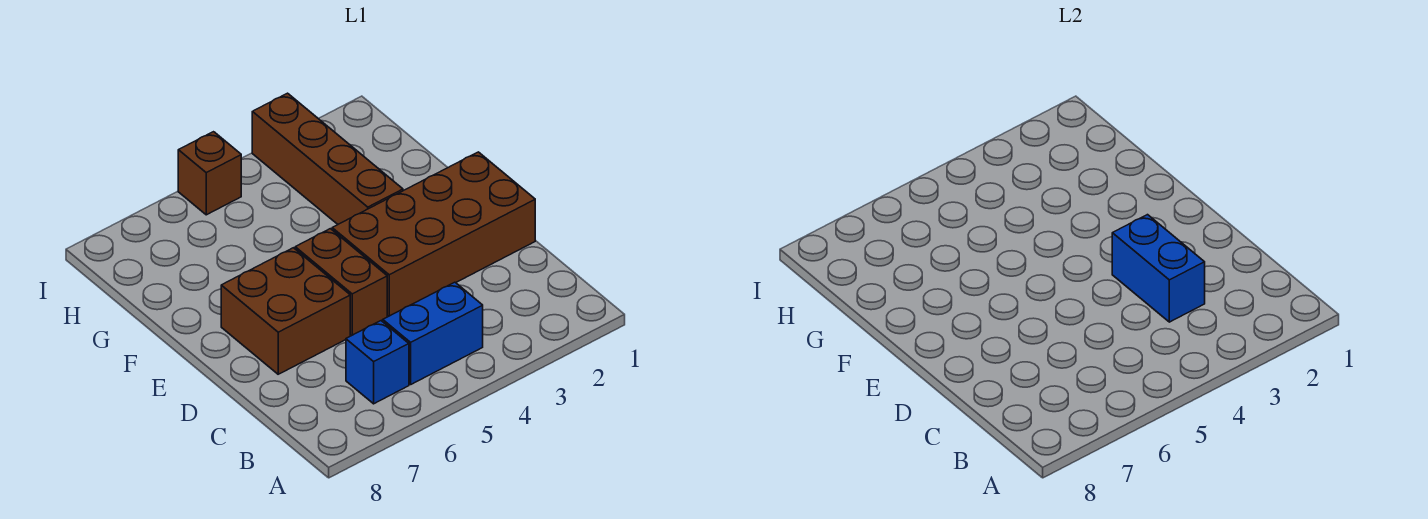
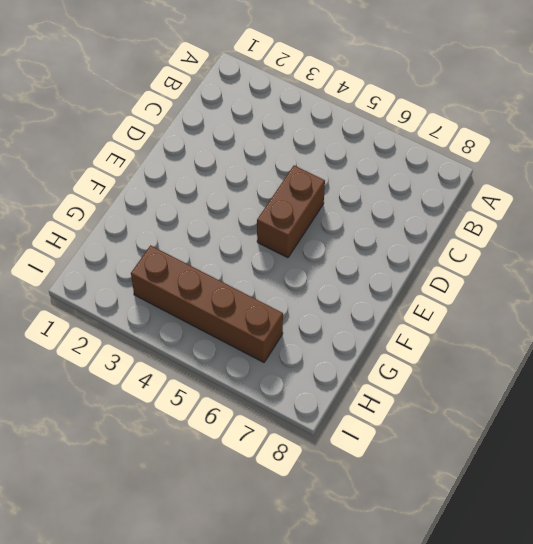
brown 1x4 brick [131,245,283,362] -> brown 1x4 brick turned to [252,93,403,224]
none -> blue 1x2 brick [383,282,483,384]
none -> blue 1x1 brick [346,321,409,404]

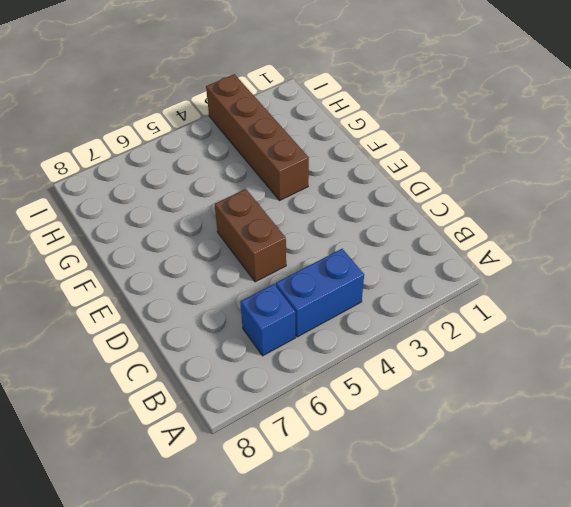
none -> brown 2x4 brick [332,152,535,317]
none -> brown 2x2 brick [221,248,350,374]

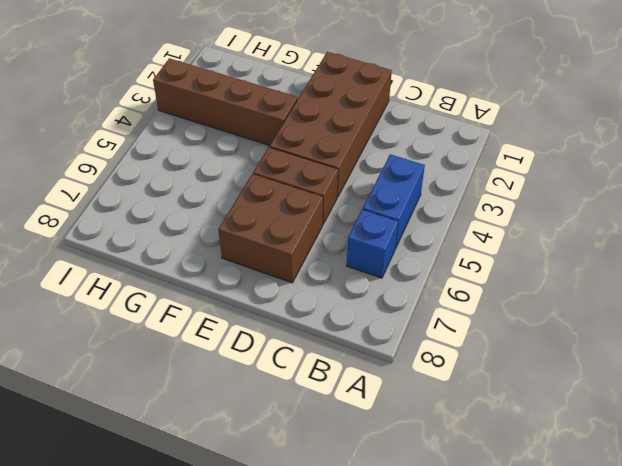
none -> brown 1x1 brick [178,132,241,215]
none -> blue 1x2 brick [1112,215,1205,322]

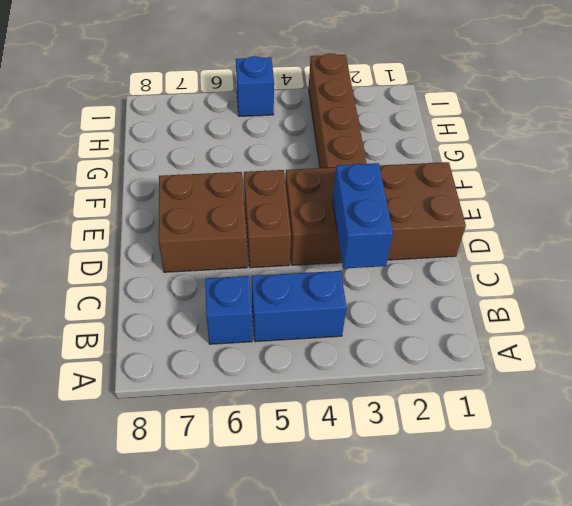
blue 1x1 brick [236,56,274,116] -> brown 1x1 brick [178,132,241,215]

